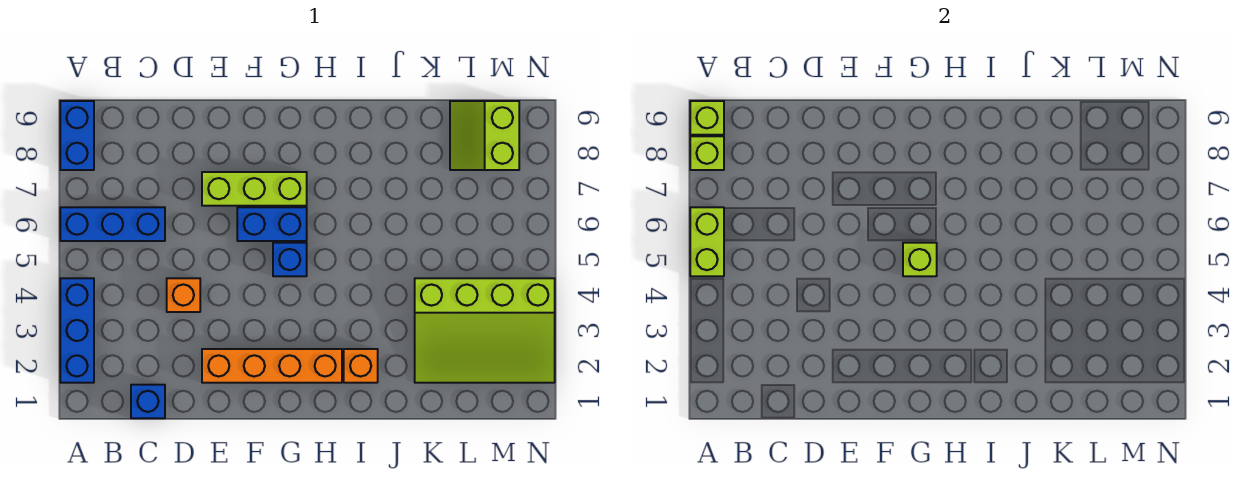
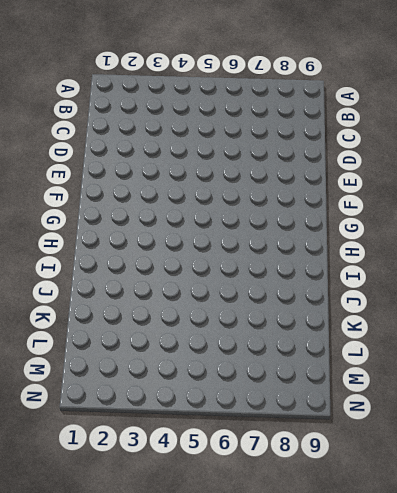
none -> blue 1x3 brick [60,278,94,383]
none -> blue 1x3 brick [60,207,165,241]
none -> blue 1x2 brick [60,101,94,170]

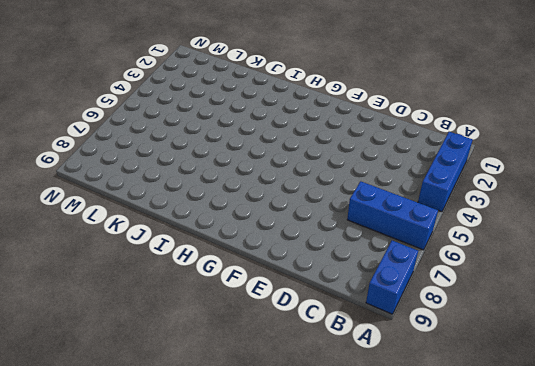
none -> blue 1x1 brick [131,385,165,418]
none -> orange 1x1 brick [167,278,200,312]
none -> orange 1x4 brick [202,349,342,383]

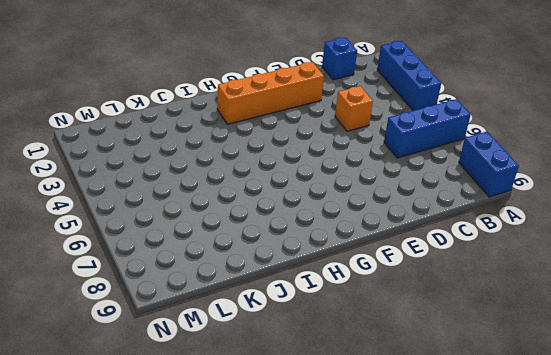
none -> lime 1x3 brick [202,172,307,206]
none -> blue 1x2 brick [237,207,307,241]
none -> blue 1x1 brick [273,243,307,276]

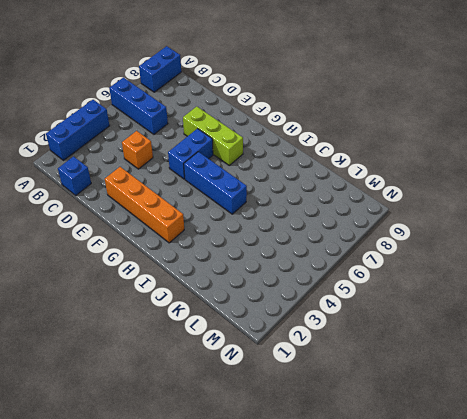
blue 1x2 brick [168,129,213,179] -> blue 1x2 brick turned to [237,207,307,241]
blue 1x3 brick [184,152,247,214] -> blue 1x1 brick [273,243,307,276]
none -> orange 1x1 brick [344,349,378,383]
none -> lime 3x4 slope [415,278,555,383]
none -> lime 2x2 slope [450,101,519,170]

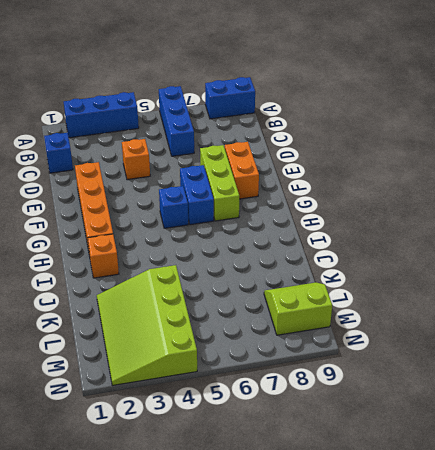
orange 1x2 brick [225,142,259,199] -> none
none -> lime 1x2 brick [690,207,724,276]
none -> lime 1x1 brick [690,136,724,170]
none -> lime 1x1 brick [690,101,724,135]

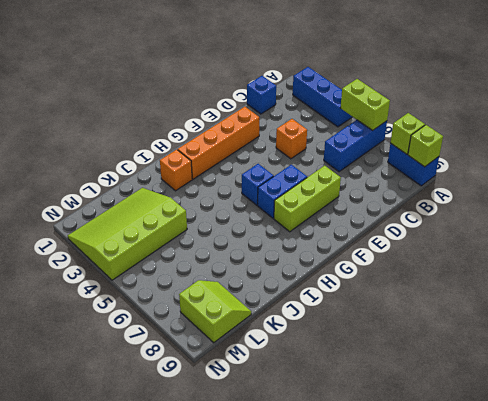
none -> lime 1x1 brick [903,243,937,276]

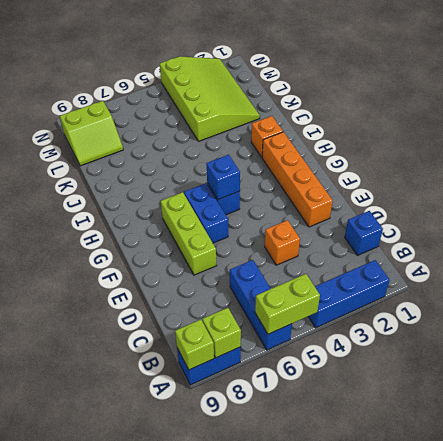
blue 1x1 brick [206,155,240,200] -> lime 1x1 brick [903,243,937,276]

